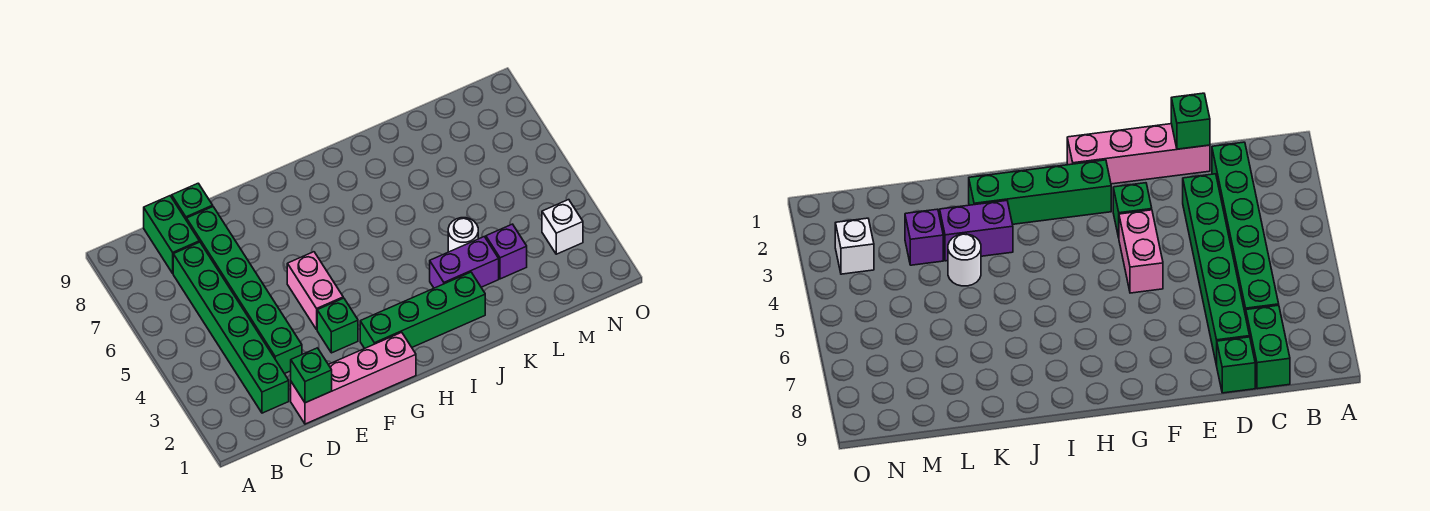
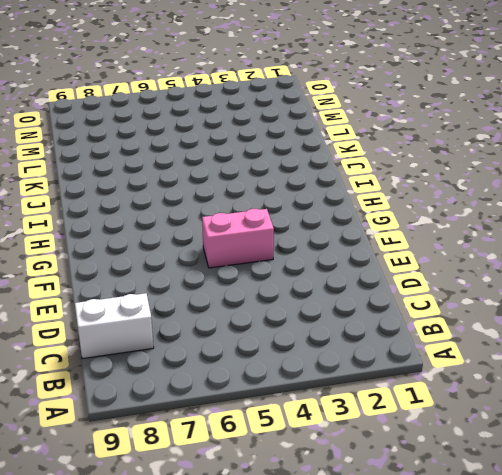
white 1x2 brick [75,293,154,359] -> green 1x2 brick [144,196,199,273]
none -> green 1x6 brick [173,242,289,413]
none -> pink 1x4 brick [291,332,416,424]
none -> green 1x6 brick [187,207,302,374]

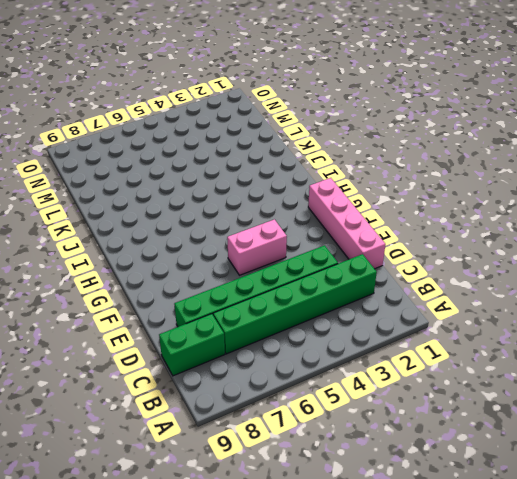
none -> green 1x1 brick [172,183,213,221]
none -> green 1x1 brick [317,298,358,353]
none -> green 1x4 brick [360,272,485,348]

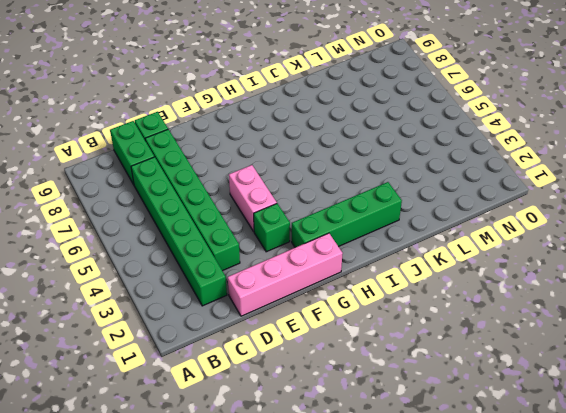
none -> purple 1x2 brick [430,237,499,288]
none -> white 1x1 round brick [448,218,478,252]
none -> purple 1x1 brick [486,224,527,279]

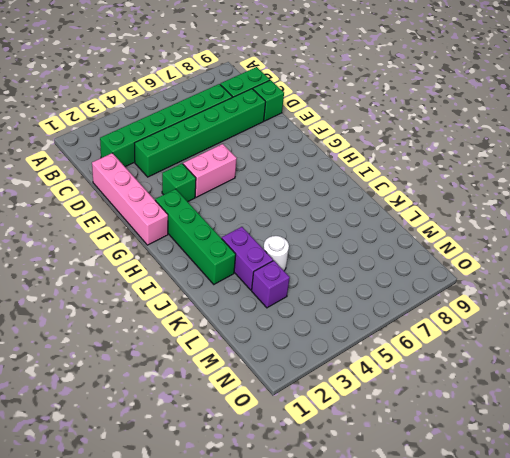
none -> white 1x1 brick [542,200,583,254]
none -> green 1x1 brick [291,348,332,403]

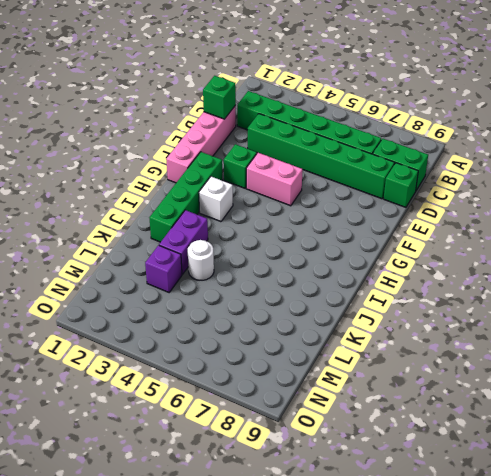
white 1x1 brick [199,177,233,222] -> white 1x1 brick moved to [542,200,583,254]

